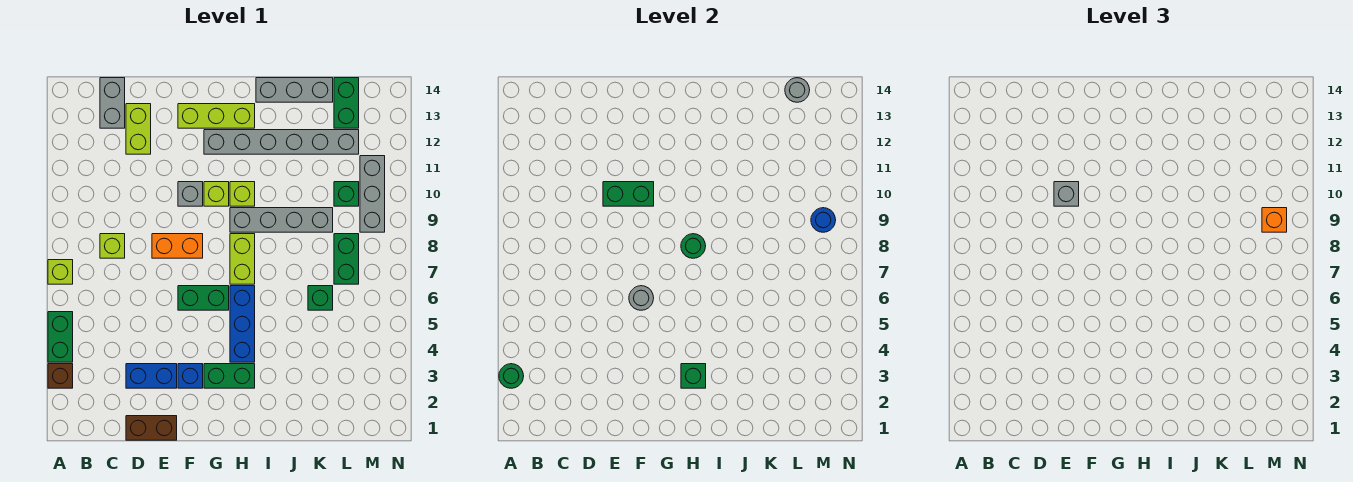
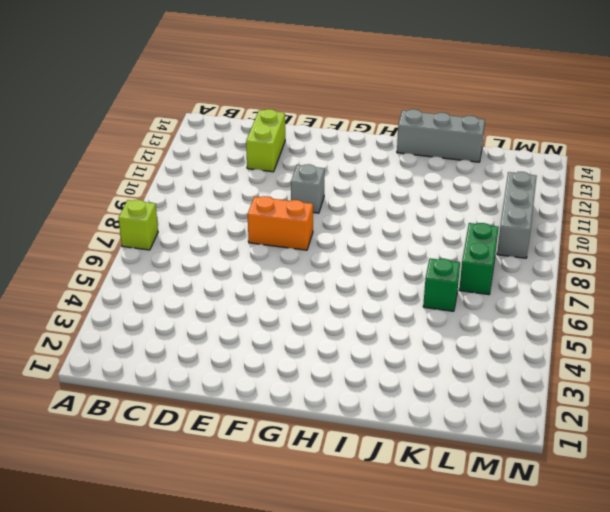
none -> brown 1x1 brick [48,364,73,388]
none -> green 1x2 brick [48,312,73,362]
none -> lime 1x1 brick [100,234,125,258]
none -> grey 1x2 brick [100,78,125,128]

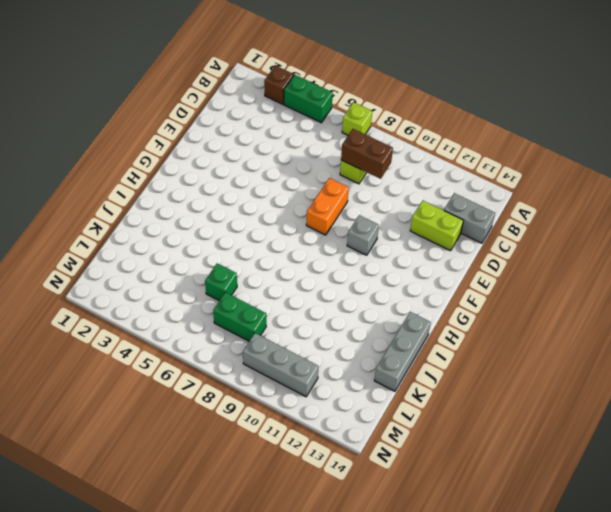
brown 1x2 brick [341,129,393,179] -> brown 1x2 brick turned to [126,416,177,440]
none -> blue 1x2 brick [126,364,177,388]
none -> blue 1x1 brick [178,364,203,388]
none -> green 1x2 brick [178,286,229,310]
none -> lime 1x3 brick [178,104,255,128]

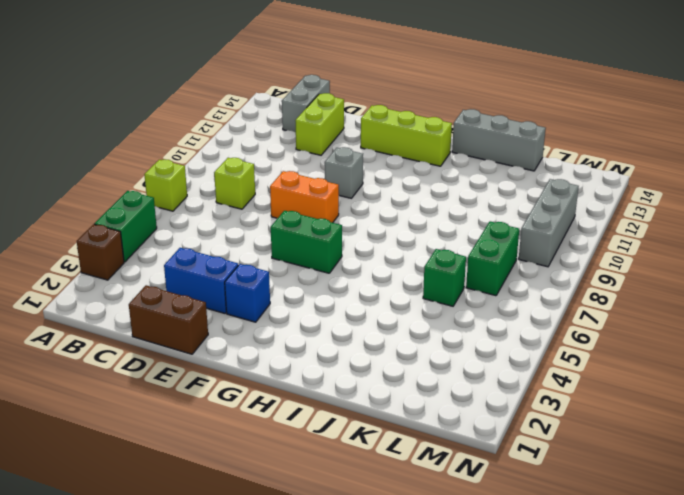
none -> green 1x2 brick [204,364,255,388]
none -> lime 1x1 brick [204,182,229,206]
none -> grey 1x6 brick [204,130,359,154]
none -> blue 1x3 brick [230,286,255,362]

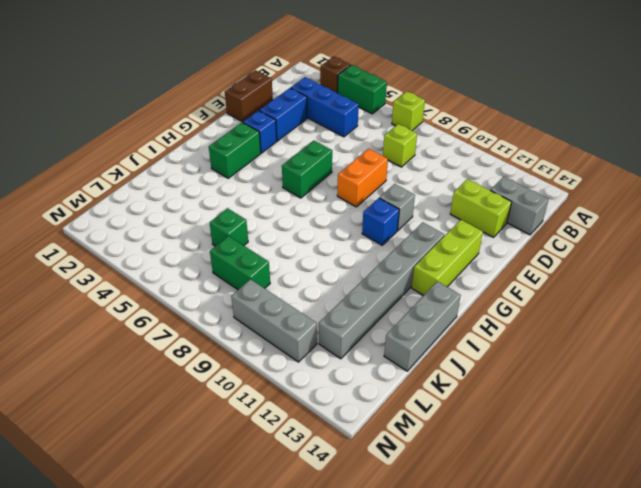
blue 1x3 brick [291,77,359,137] -> blue 1x3 brick moved to [230,286,255,362]
blue 1x1 brick [362,198,399,245] -> lime 1x1 brick [204,182,229,206]
none -> lime 1x2 brick [230,234,255,284]
none -> grey 1x4 brick [230,208,333,232]
none -> lime 1x1 brick [230,182,255,206]
none -> green 1x1 brick [334,182,359,206]

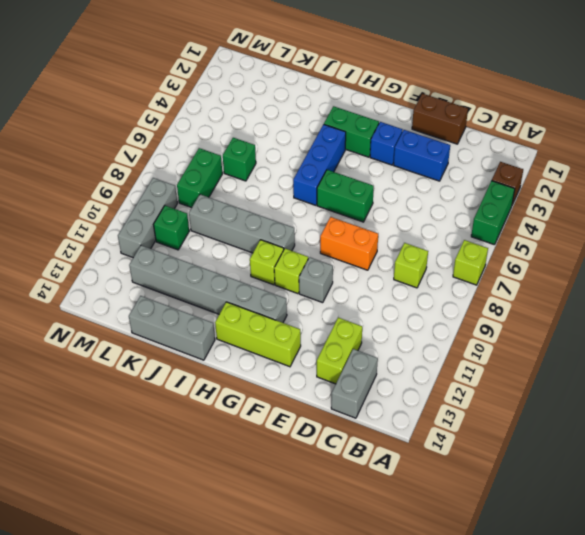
none -> lime 1x2 brick [230,234,255,284]
none -> green 1x2 brick [334,78,359,128]
none -> green 1x1 round brick [499,364,524,388]
none -> green 1x2 brick [603,182,654,206]

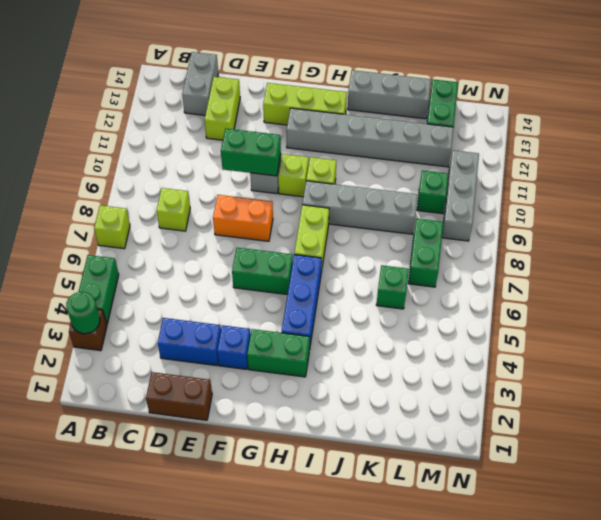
none -> grey 1x1 round brick [629,286,654,310]
none -> green 1x1 brick [681,364,706,388]
none -> green 1x1 round brick [681,234,706,258]
none -> grey 1x1 round brick [785,78,810,102]

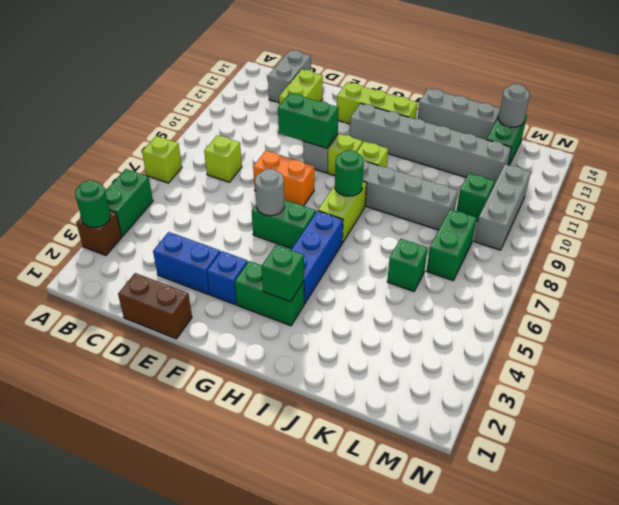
none -> blue 1x1 round brick [811,208,836,232]
none -> grey 1x1 brick [1054,182,1079,206]
none -> orange 1x1 brick [1262,208,1287,232]

